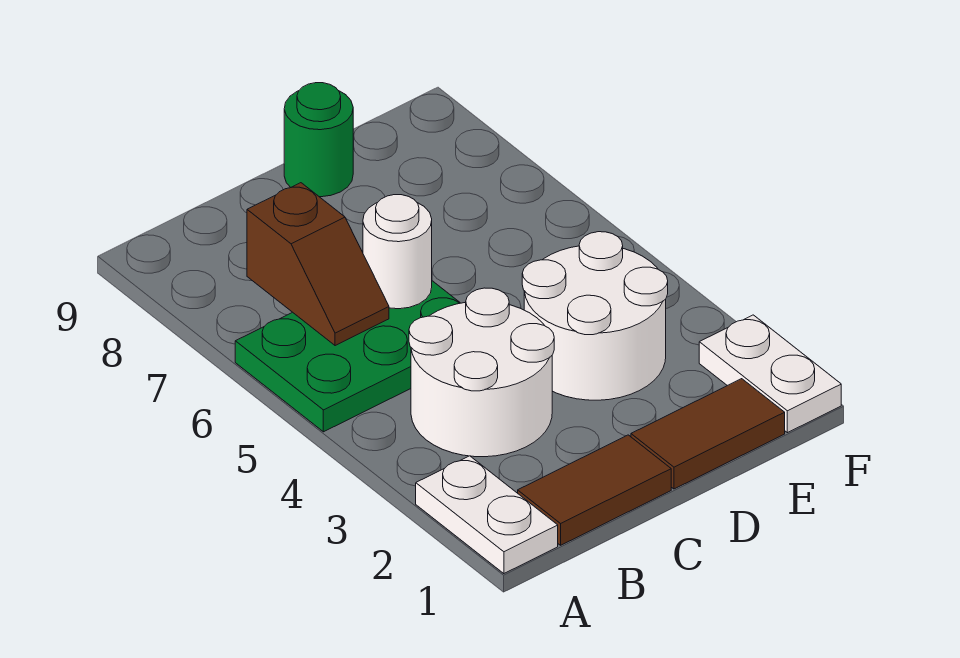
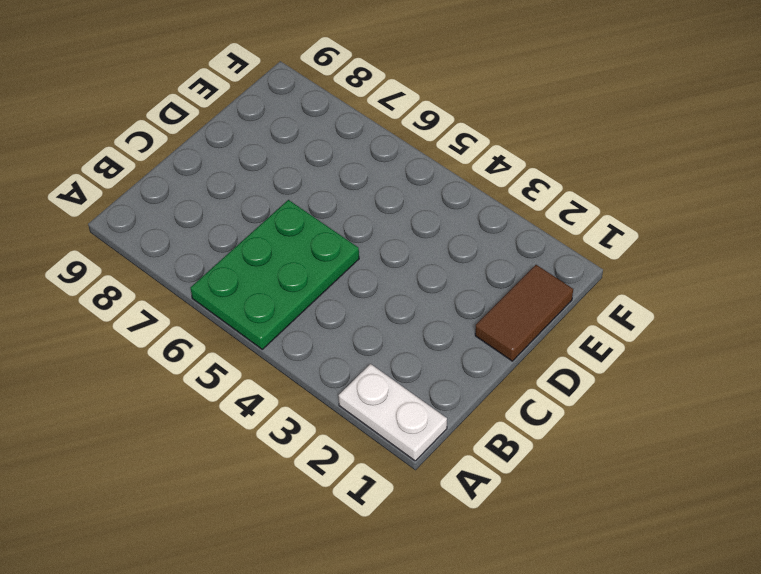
none -> brown 1x2 tile [518,435,671,545]
none -> white 2x2 round brick [409,288,554,457]

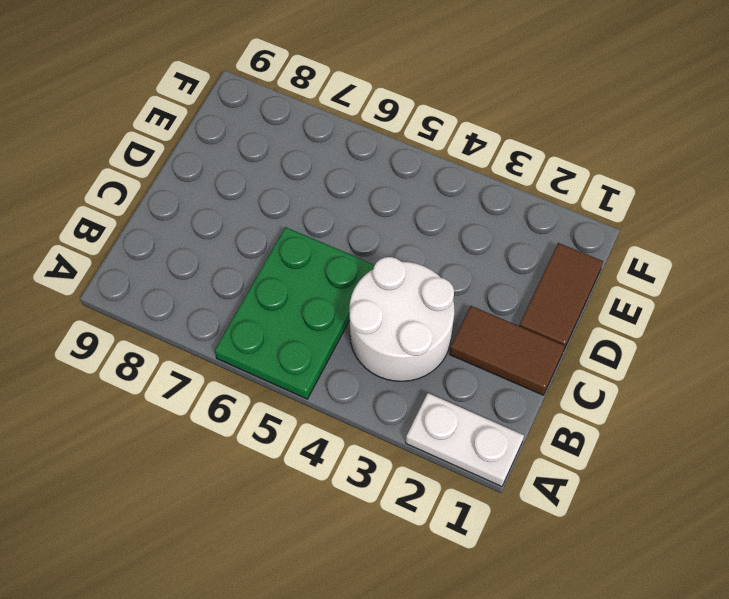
brown 1x2 tile [449,306,565,395] -> brown 1x2 tile turned to [518,435,671,545]
none -> white 2x2 round brick [522,232,668,400]
none -> green 1x1 round brick [284,83,353,197]

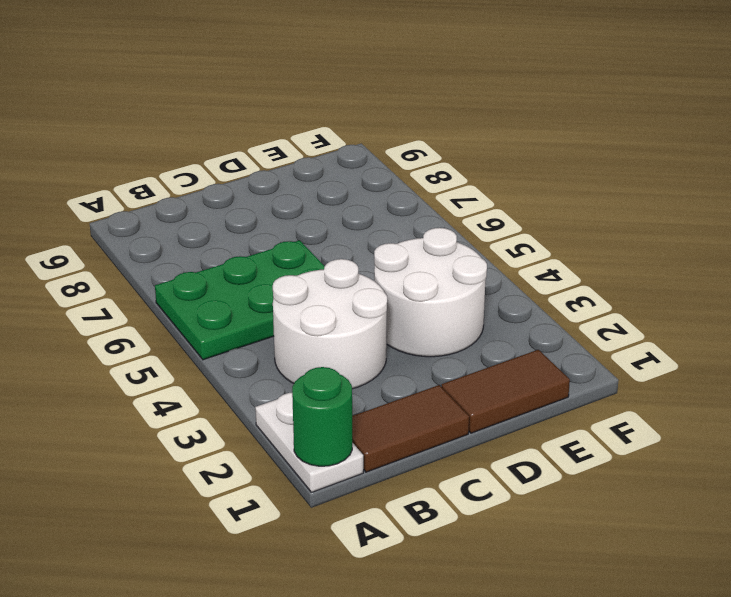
green 1x1 round brick [292,367,352,466] -> green 1x1 round brick moved to [284,83,353,197]
none -> white 1x2 plate [699,315,841,433]
none -> brown 1x2 slope [247,183,389,346]

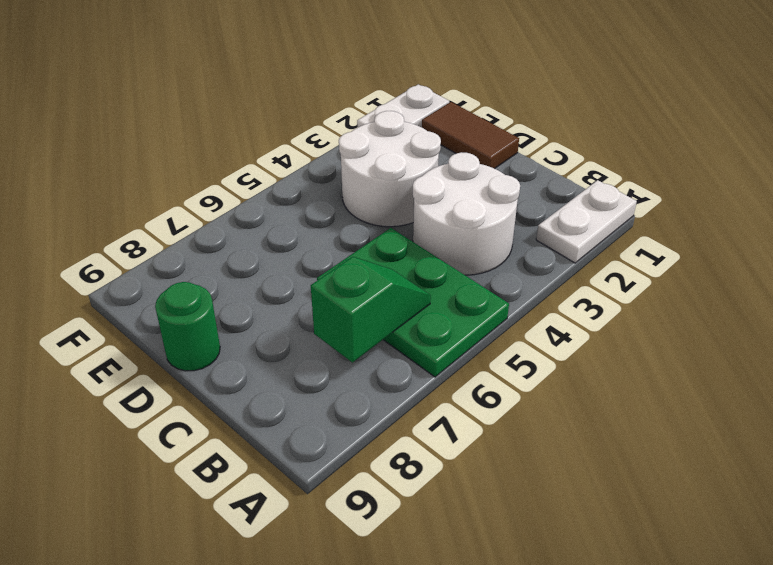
green 1x2 slope [311,257,431,362] -> brown 1x2 slope [247,183,389,346]
none -> brown 1x2 tile [518,435,671,545]
none -> white 1x1 round brick [363,195,432,309]

